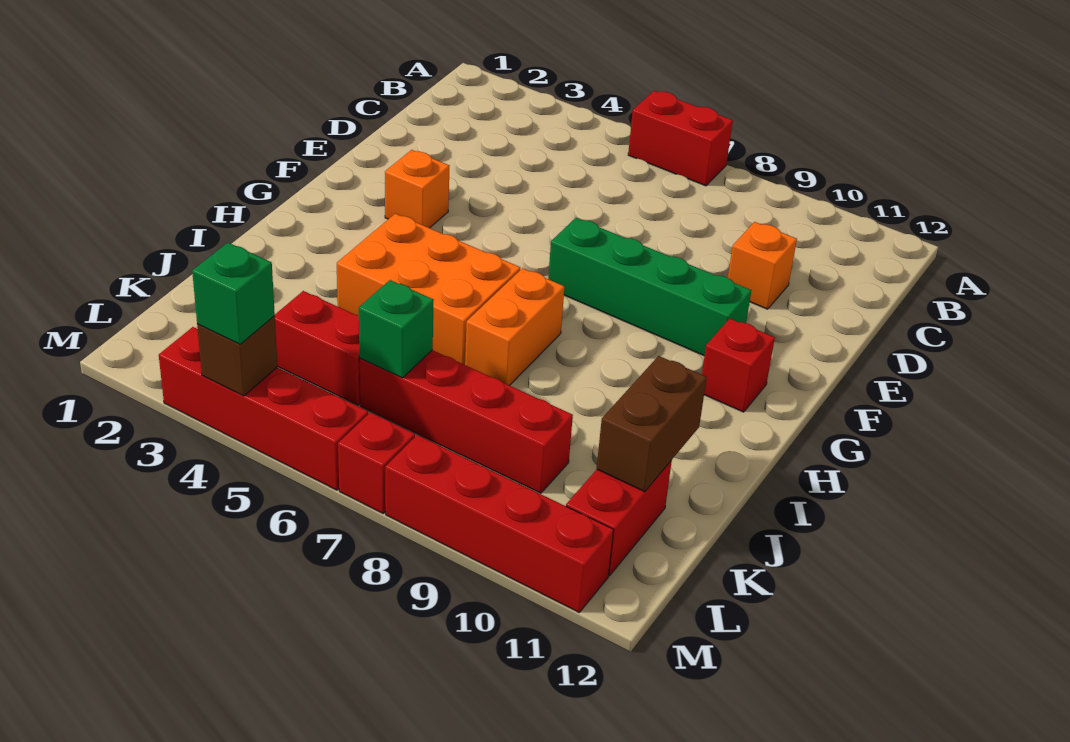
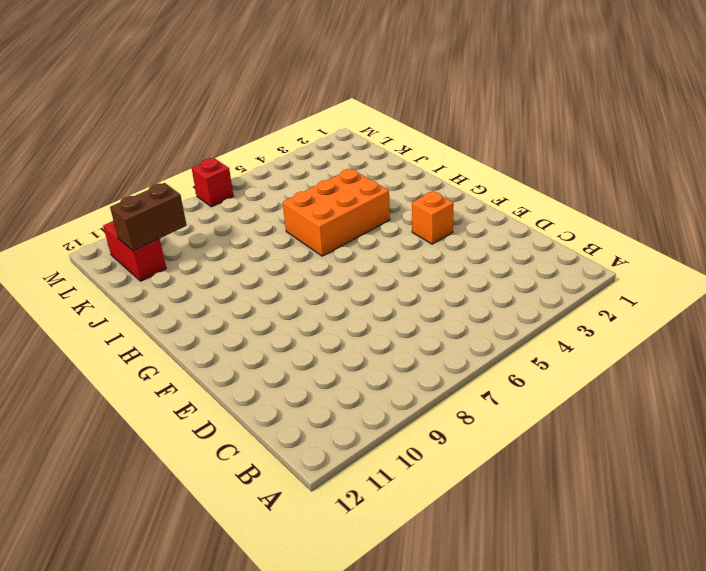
brown 1x2 brick [110,183,187,251] -> brown 1x2 brick turned to [597,356,707,492]
none -> red 1x2 brick [628,91,733,186]
none -> orange 1x1 brick [728,222,797,309]
none -> green 1x4 brick [548,218,751,356]

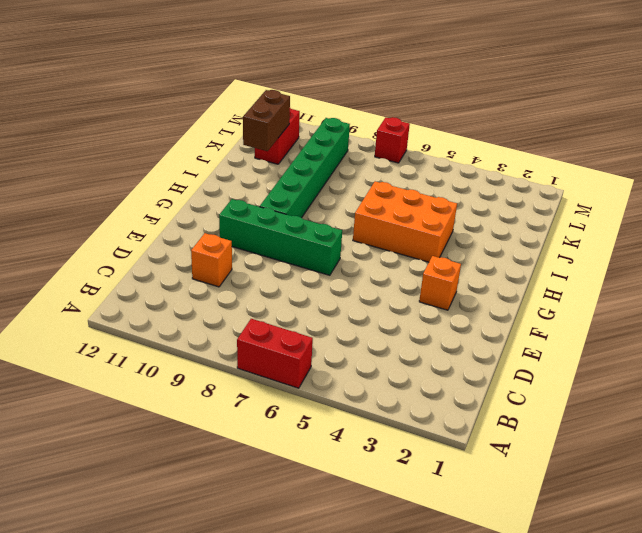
green 1x6 brick [260,118,350,218] -> red 1x4 brick [359,350,573,493]
none -> red 1x1 brick [702,319,775,412]
none -> orange 1x2 brick [465,268,564,386]
none -> red 1x2 brick [275,291,360,405]

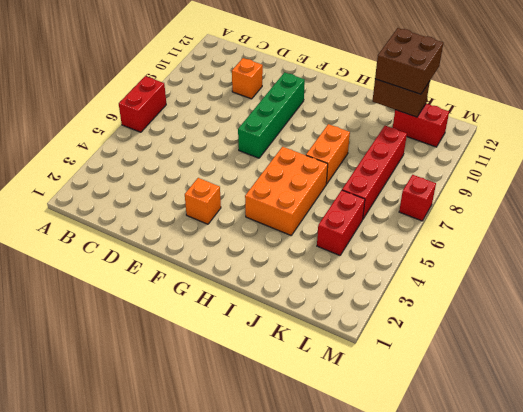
orange 1x2 brick [306,124,350,184] -> orange 1x2 brick turned to [465,268,564,386]
brown 2x2 brick [375,28,443,94] -> none
none -> red 1x1 brick [702,319,775,412]
none -> red 1x4 brick [159,327,368,490]
none -> red 1x4 brick [385,435,614,612]

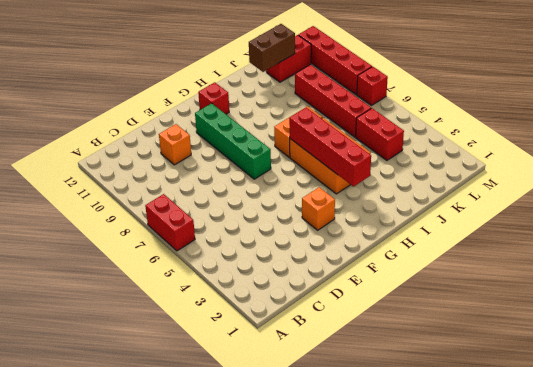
red 1x4 brick [289,108,371,186] -> red 1x4 brick moved to [159,327,368,490]
none -> green 1x1 brick [359,280,434,378]
none -> brown 1x1 brick [197,316,278,396]
none -> green 1x1 brick [192,243,275,344]

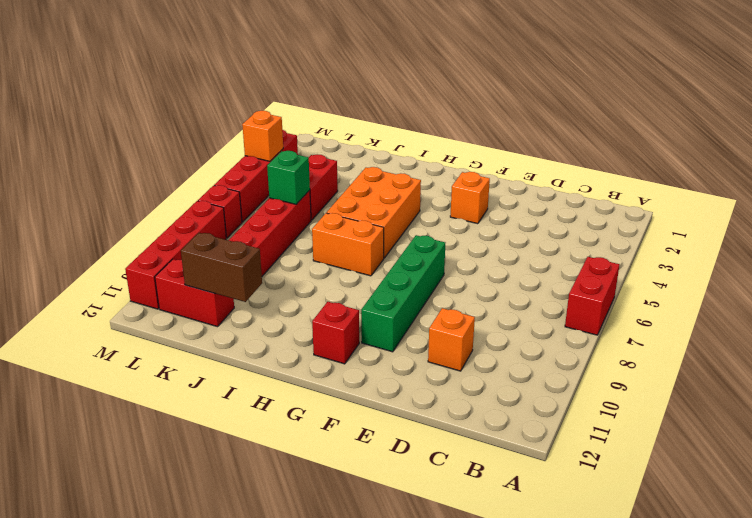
orange 1x1 brick [242,111,283,161] -> brown 1x1 brick [197,316,278,396]
none -> green 1x1 brick [192,243,275,344]

